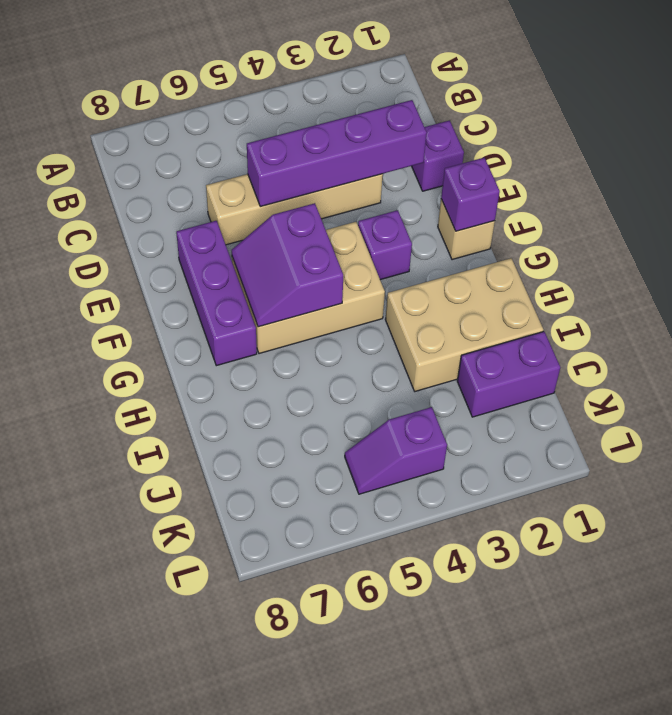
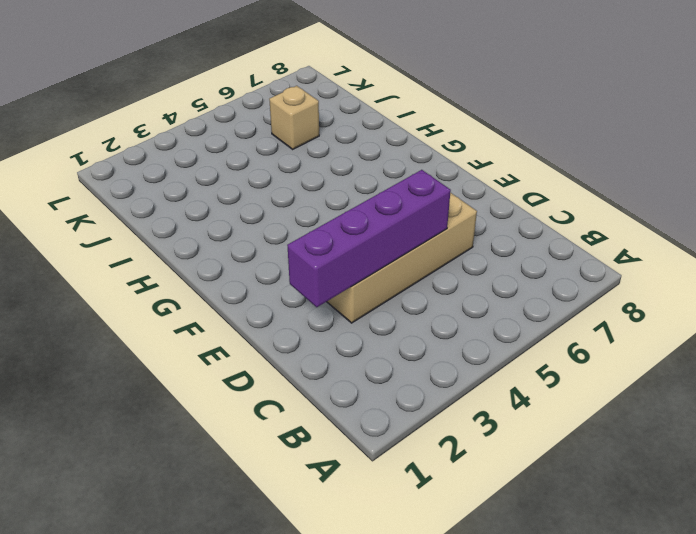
tan 1x1 brick [269,86,319,149] -> tan 1x1 brick moved to [438,199,495,260]
none -> purple 1x1 brick [412,120,464,191]
none -> purple 1x3 brick [176,221,257,366]
none -> purple 1x1 brick [358,210,412,280]

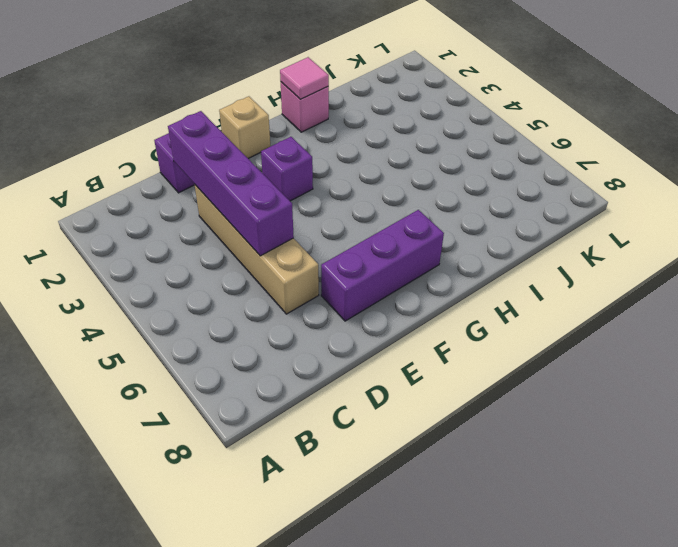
pink 1x1 brick [281,82,329,132] -> tan 2x3 brick [385,258,543,391]
pink 1x1 tile [280,57,329,99] -> none
none -> tan 2x3 brick [232,222,385,354]
none -> purple 1x2 brick [457,331,560,417]
none -> purple 1x2 slope [345,407,447,494]

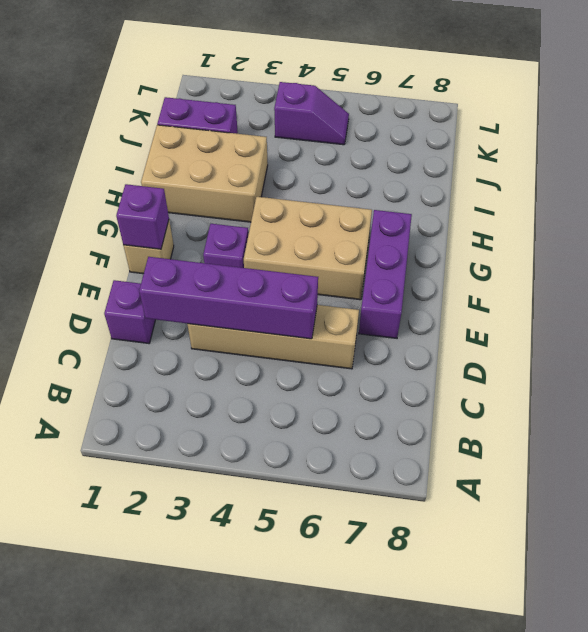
none -> purple 2x2 slope [232,203,343,327]

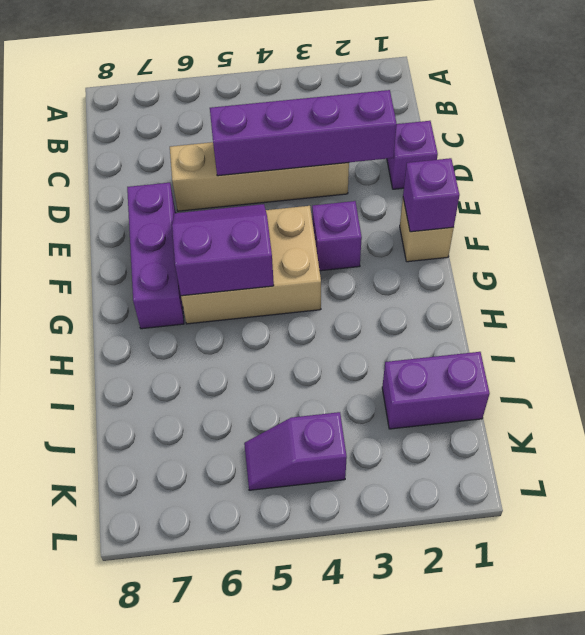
purple 2x2 slope [172,204,274,296] -> purple 2x2 slope turned to [232,203,343,327]
none -> tan 2x3 brick [385,258,543,391]

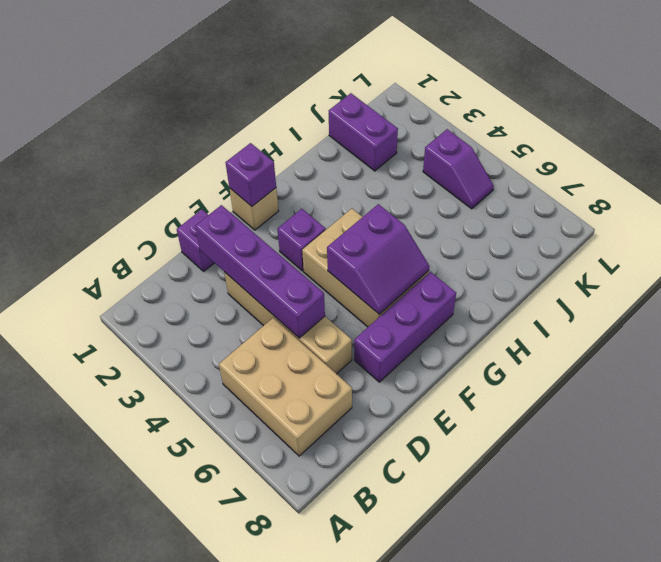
tan 2x3 brick [219,318,352,456] -> tan 2x3 brick moved to [385,258,543,391]

